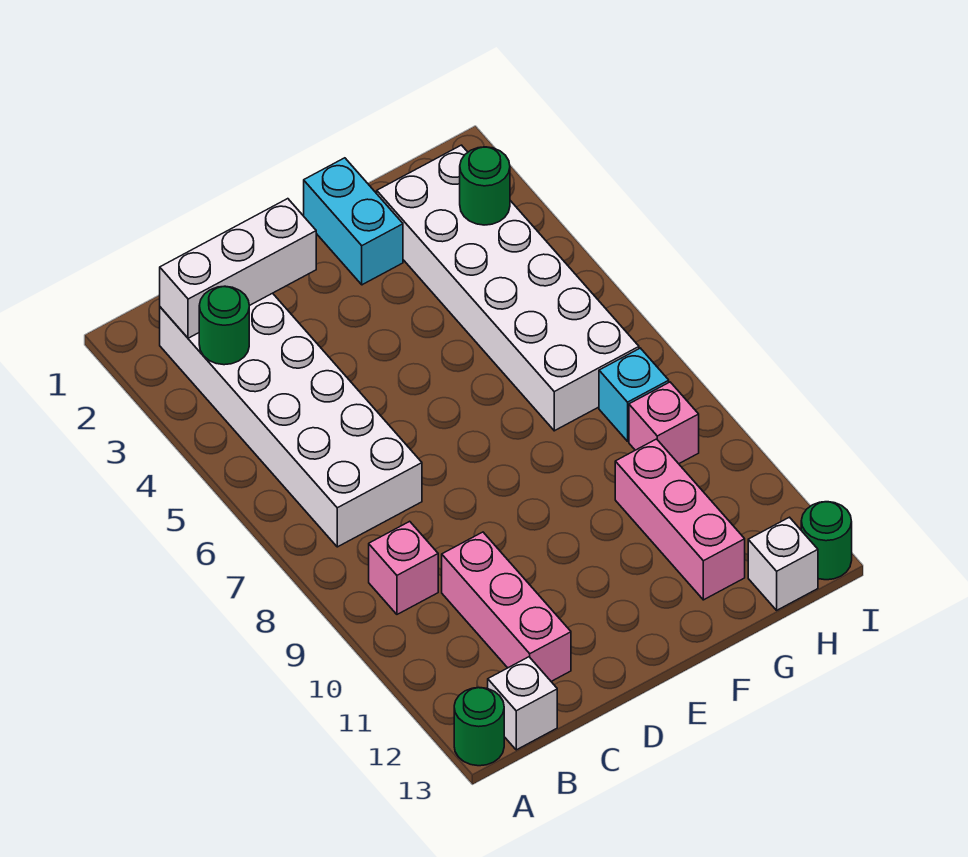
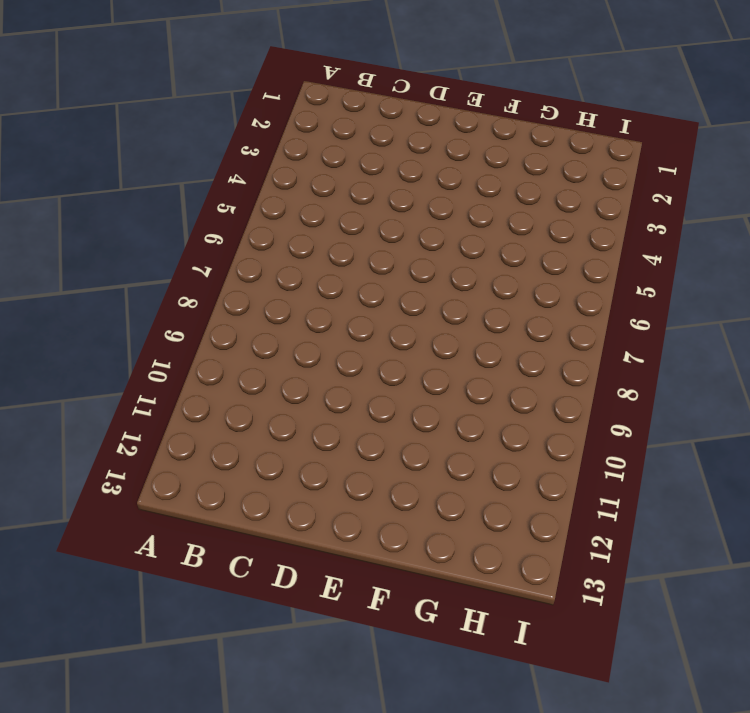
none -> green 1x1 round brick [454,688,504,766]
none -> white 2x6 brick [160,293,422,547]
none -> pink 1x1 brick [369,521,438,614]

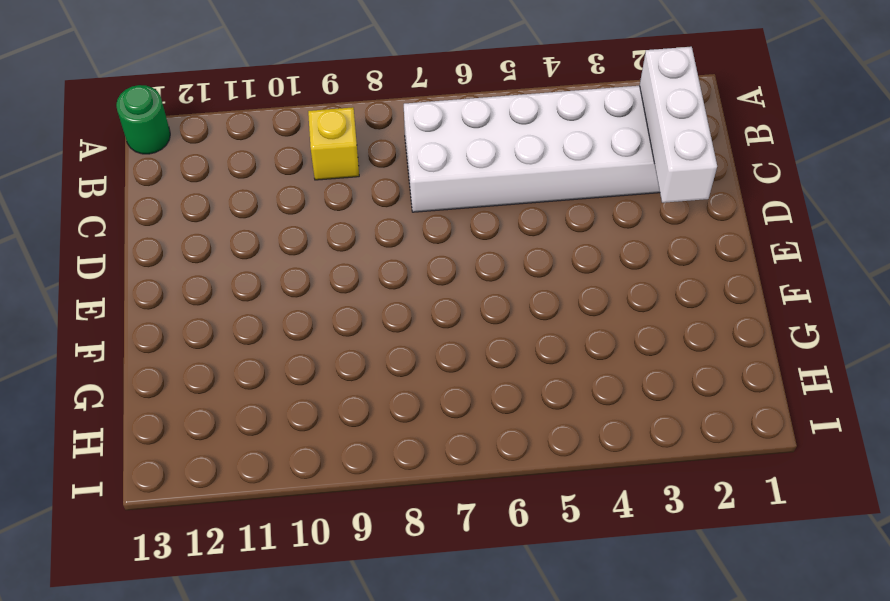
yellow 1x1 brick [308,107,359,180] -> pink 1x1 brick [369,521,438,614]
none -> white 1x1 brick [488,657,557,750]
none -> pink 1x3 brick [442,532,571,681]
none -> cyan 1x2 brick [304,158,403,285]

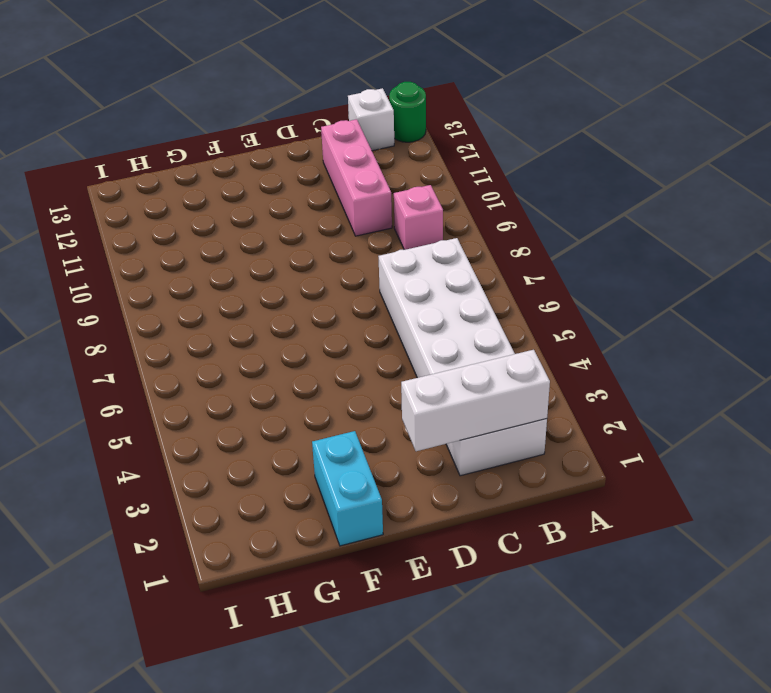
none -> white 2x6 brick [377,145,639,431]
none -> pink 1x3 brick [615,439,745,600]
none -> cyan 1x1 brick [599,348,669,441]

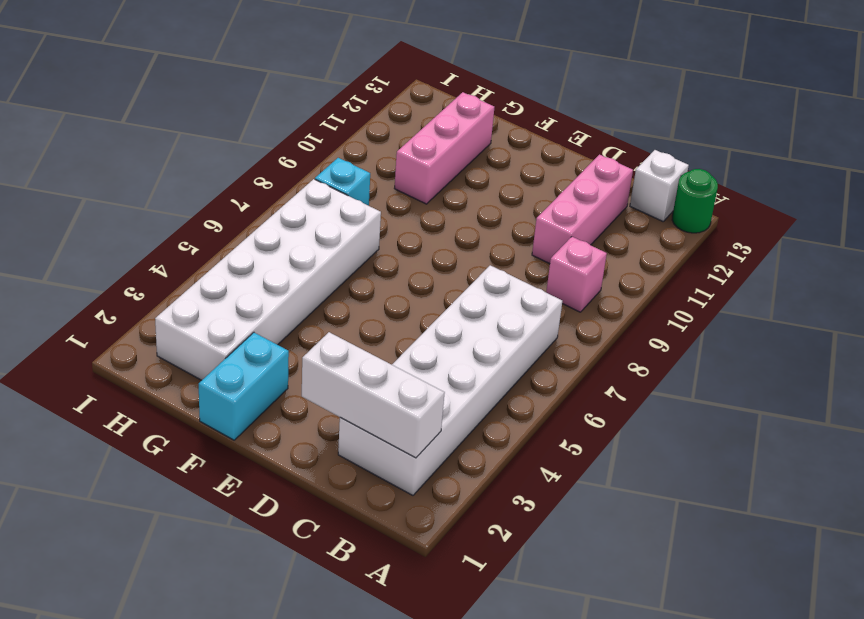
none -> pink 1x1 brick [629,382,699,464]
none -> white 1x1 brick [748,517,818,610]
none -> green 1x1 round brick [801,502,852,580]

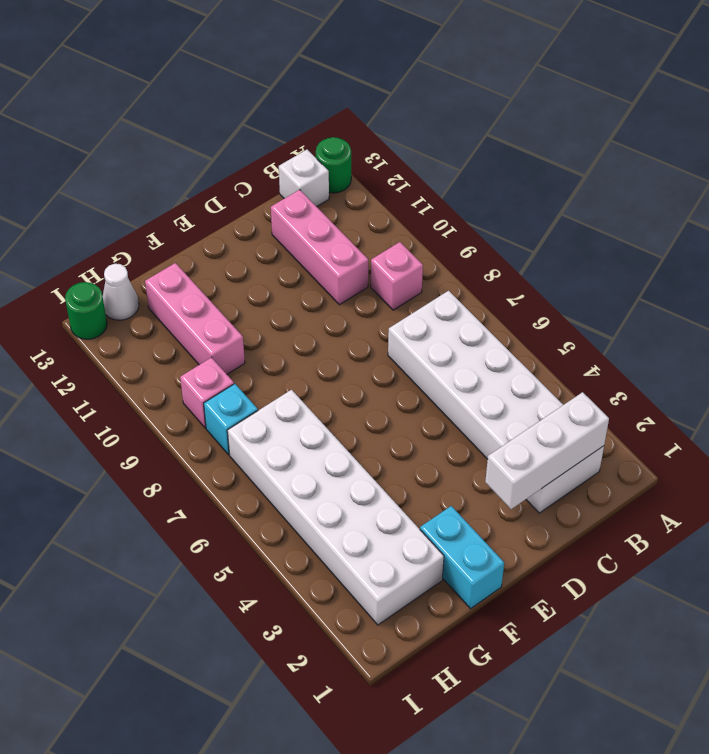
white 1x1 cone [103,264,139,320] -> white 1x1 brick [748,517,818,610]
none -> green 1x1 round brick [199,286,249,365]
none -> green 1x1 round brick [460,147,510,225]

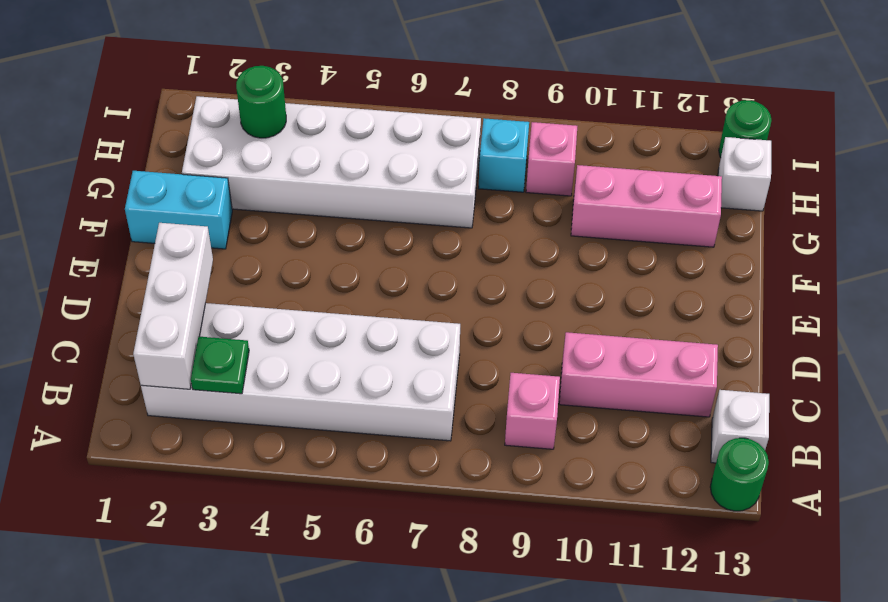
green 1x1 plate [191,337,249,394] -> green 1x1 round brick [199,286,249,365]

